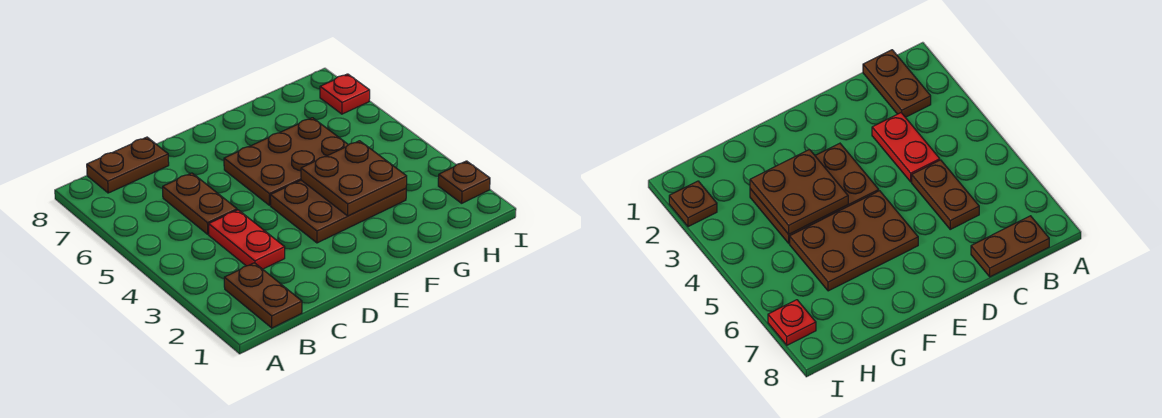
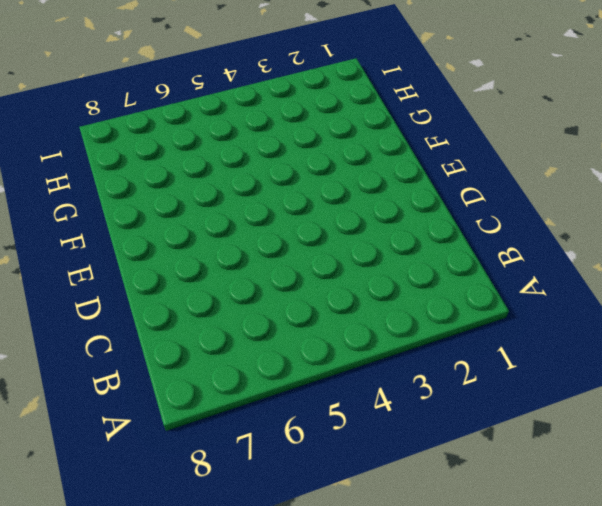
none -> brown 1x2 plate [224,263,302,328]
none -> brown 1x2 plate [87,137,169,193]

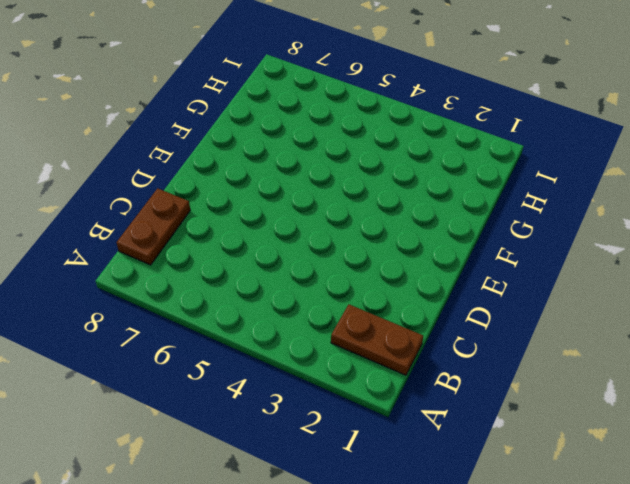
none -> red 1x2 plate [209,210,285,269]
none -> brown 1x2 plate [163,173,237,234]

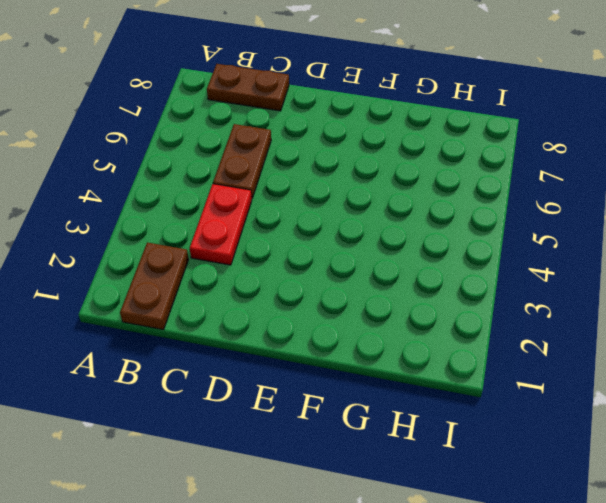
none -> brown 2x3 plate [270,180,406,243]
none -> brown 2x3 plate [224,118,348,205]

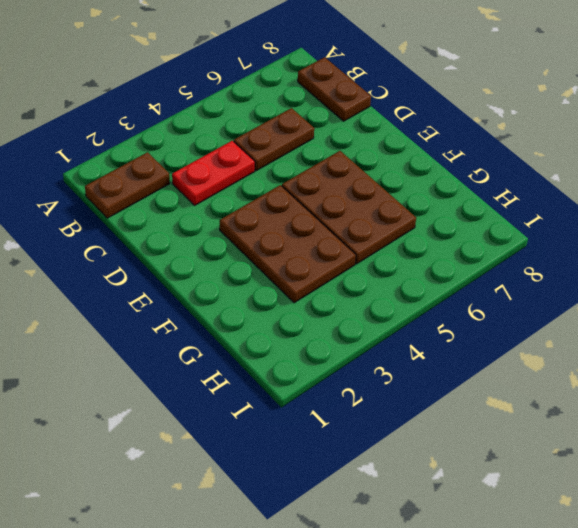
none -> brown 1x1 plate [438,161,490,203]
none -> red 1x1 plate [320,74,370,114]

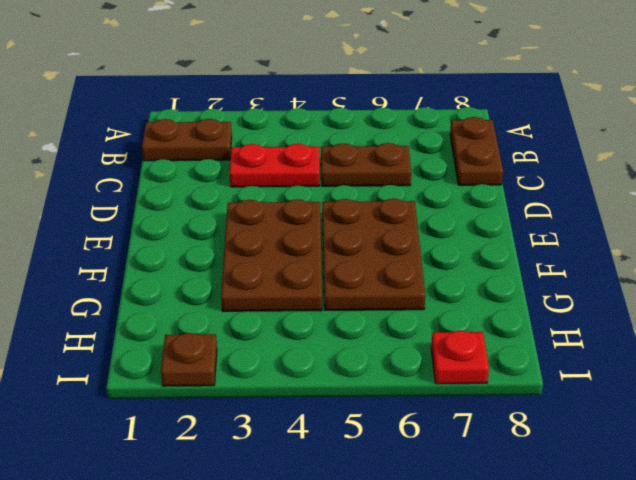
none -> brown 2x2 plate [301,141,407,216]

